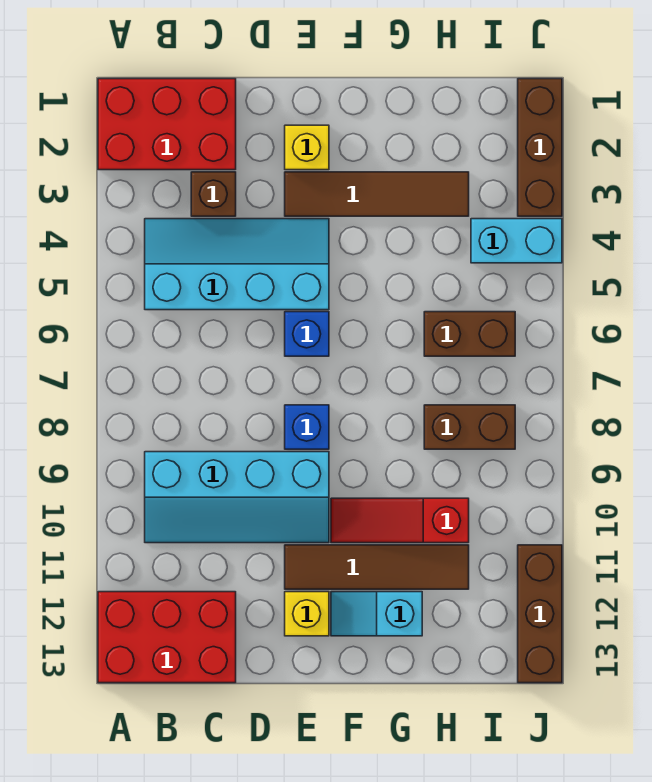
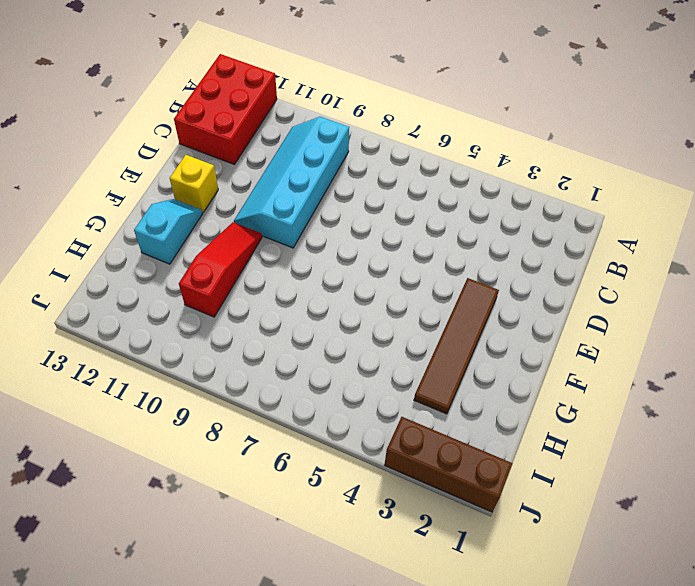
none -> red 2x3 brick [98,79,236,170]
none -> cyan 2x4 slope [145,219,329,310]
none -> brown 1x1 brick [191,172,236,216]

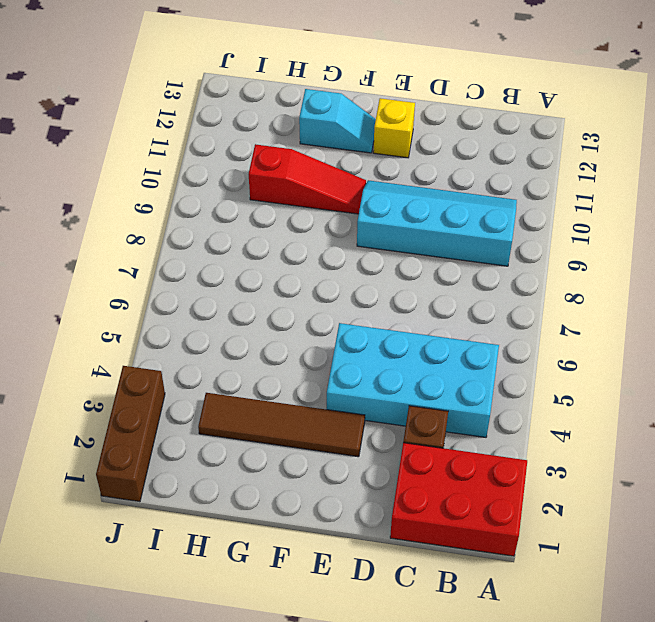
cyan 2x4 brick [327,323,499,437] -> cyan 2x4 slope [145,219,329,310]
none -> red 2x3 brick [98,592,236,683]
none -> yellow 1x1 brick [285,125,329,170]
none -> blue 1x1 brick [285,312,329,356]

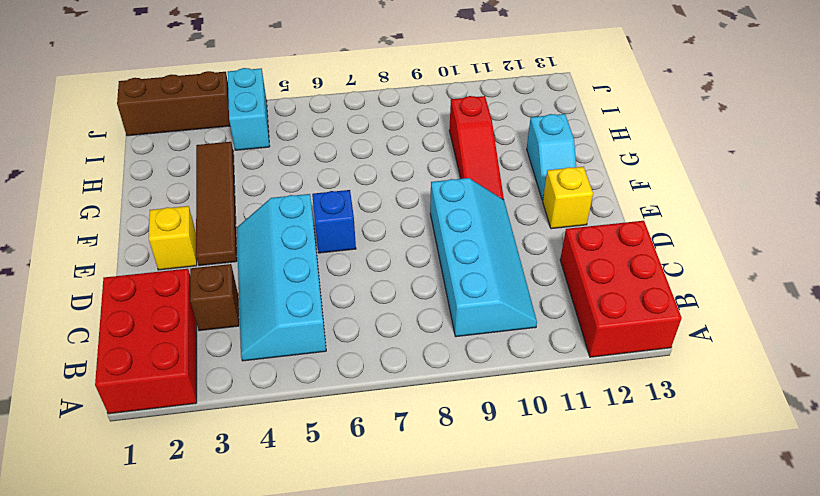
none -> blue 1x1 brick [285,405,329,449]
none -> brown 1x4 tile [285,545,469,589]
none -> brown 1x2 brick [424,312,515,356]

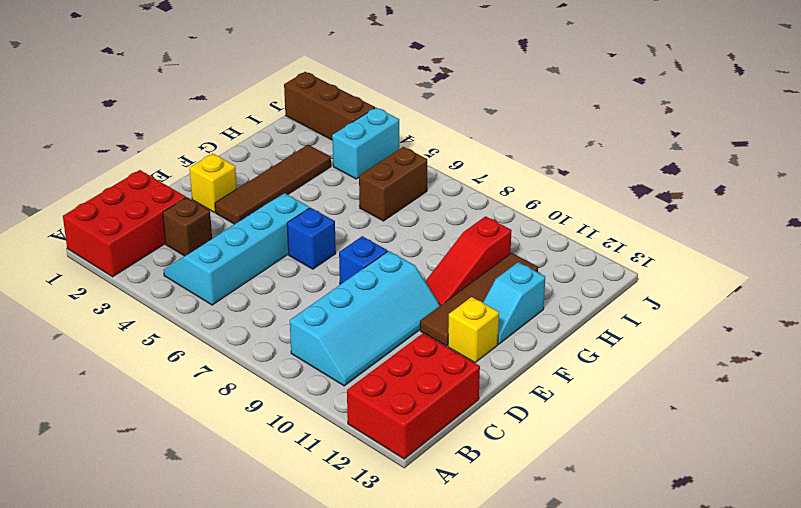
none -> brown 1x2 brick [424,405,515,449]
none -> brown 1x3 brick [518,545,562,683]

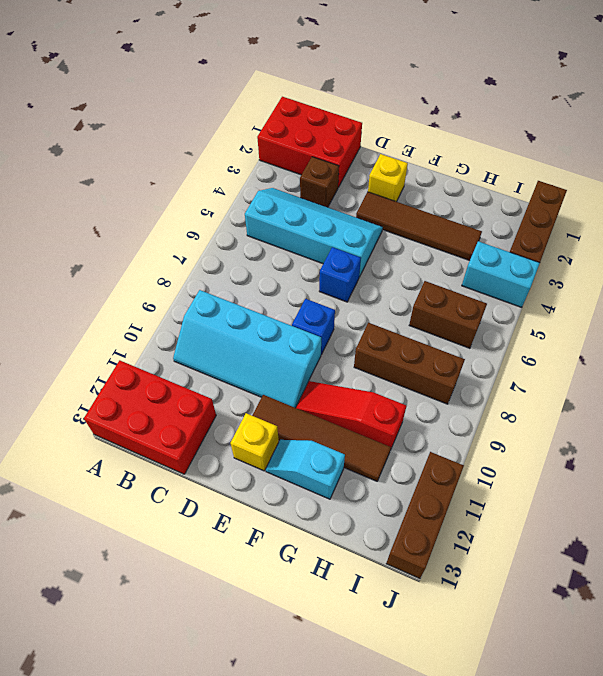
brown 1x3 brick [354,323,465,404] -> brown 1x2 brick [424,405,515,449]

